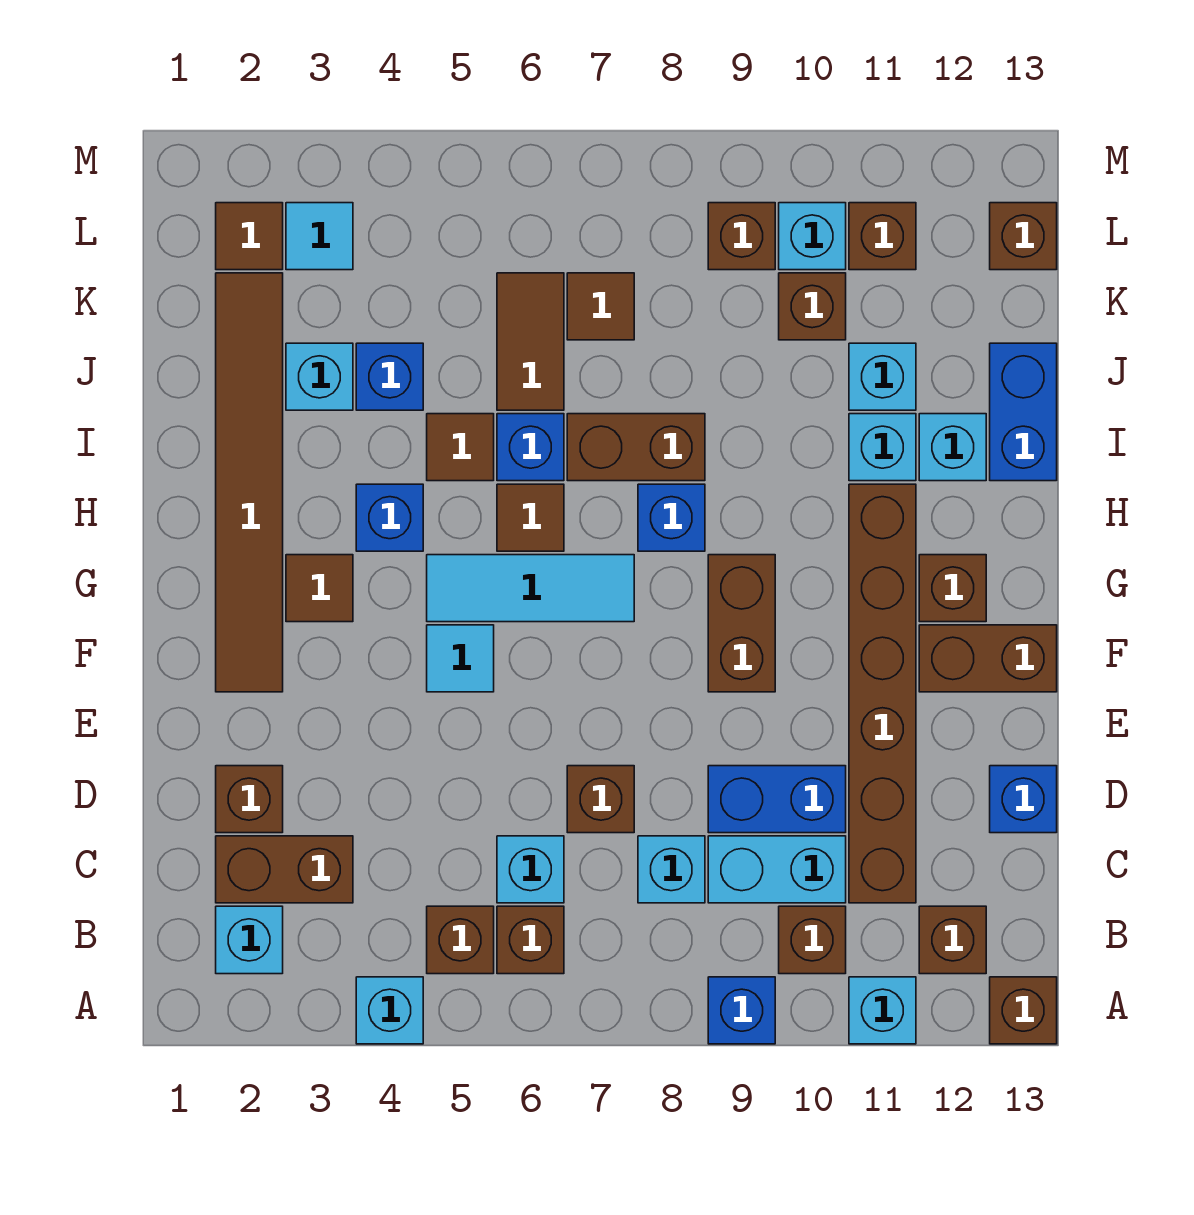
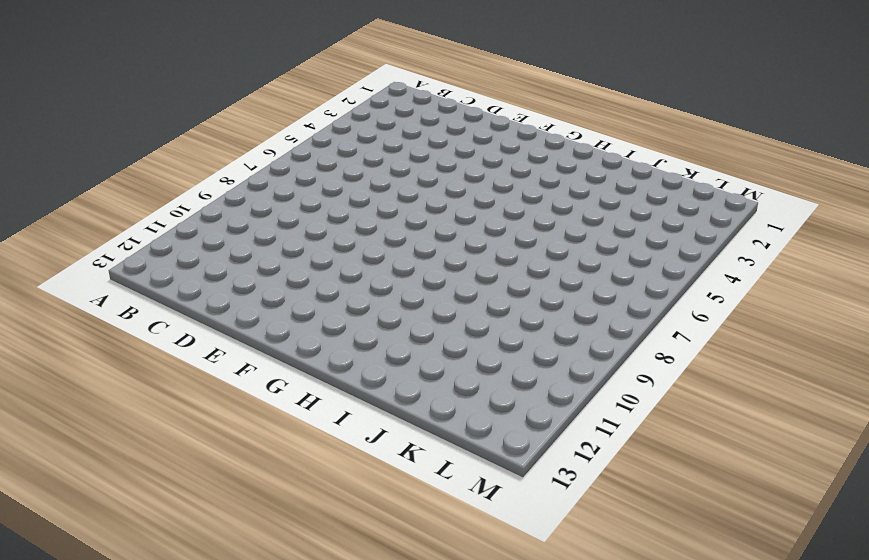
none -> cyan 1x1 brick [356,977,423,1044]
none -> blue 1x1 brick [708,977,775,1044]
none -> cyan 1x1 brick [849,977,916,1044]
none -> brown 1x1 brick [990,977,1057,1044]

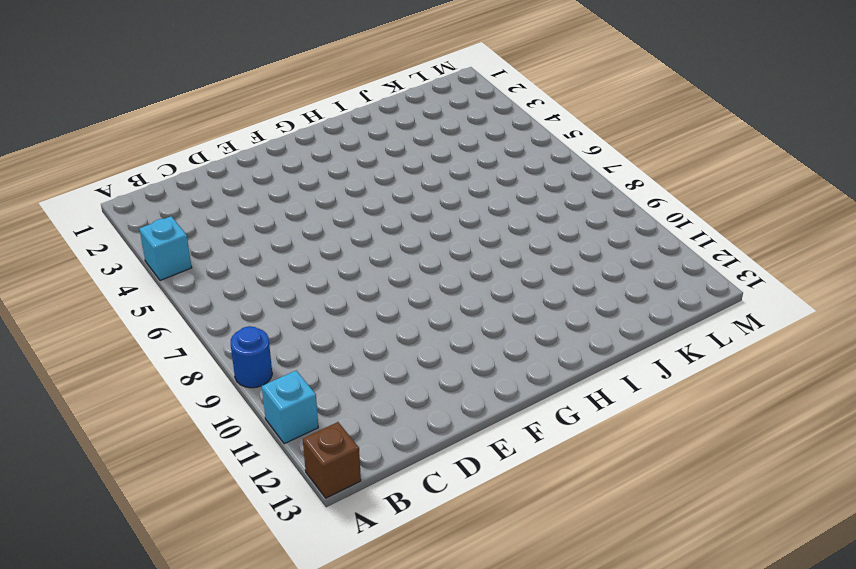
blue 1x1 round brick [231,326,272,388] -> blue 1x1 brick [708,977,775,1044]
none -> cyan 1x1 brick [216,906,283,974]
none -> brown 1x1 brick [427,906,494,974]
none -> brown 1x1 brick [497,906,564,974]
none -> brown 1x1 brick [779,906,846,974]

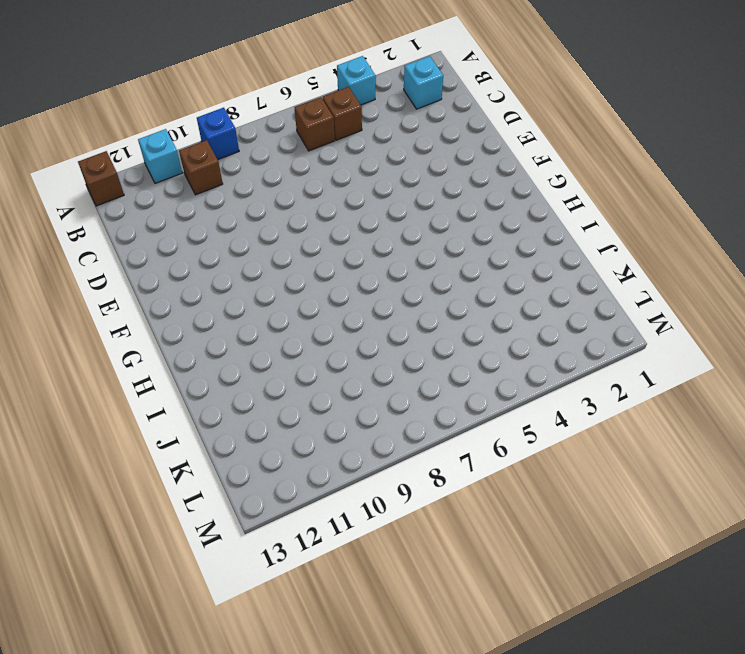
none -> brown 1x1 brick [919,906,986,974]
none -> brown 1x2 brick [216,836,353,903]
none -> cyan 1x1 brick [497,836,564,903]
none -> cyan 1x1 brick [638,836,705,903]

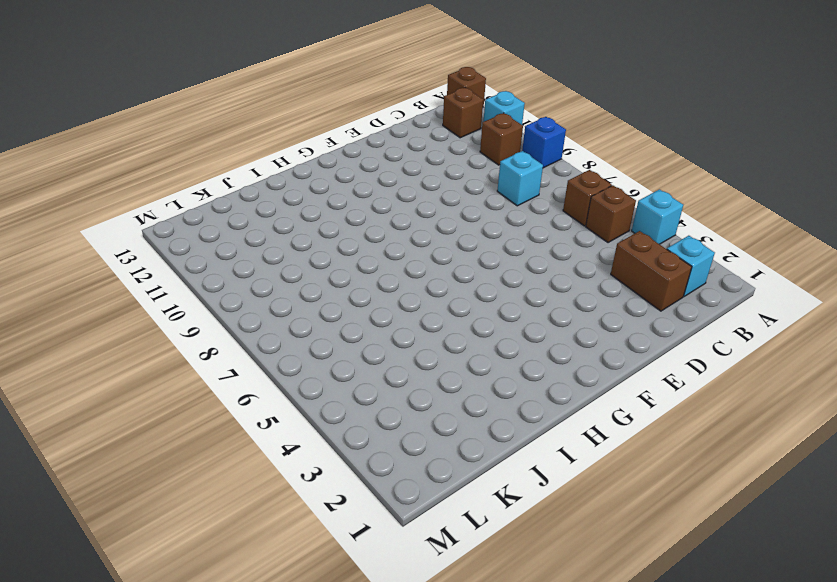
none -> cyan 1x1 brick [497,836,564,903]
none -> cyan 1x2 brick [708,836,846,903]
none -> brown 1x6 brick [849,484,916,903]
none -> brown 1x1 brick [216,766,283,833]

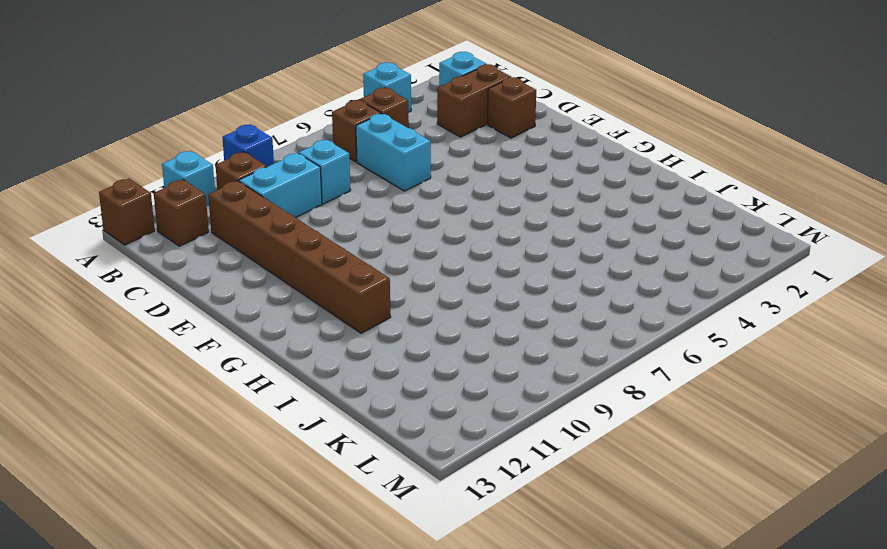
cyan 1x2 brick [356,114,431,191] -> cyan 1x1 brick [497,836,564,903]
none -> brown 1x1 brick [567,766,634,833]
none -> blue 1x2 brick [708,766,846,833]
none -> blue 1x1 brick [990,766,1057,833]
none -> brown 1x6 tile [216,273,283,692]

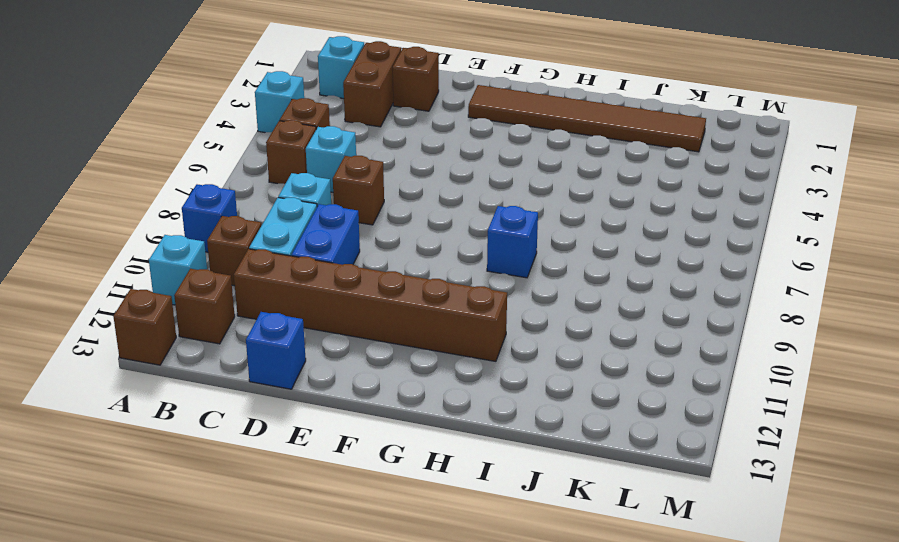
none -> cyan 1x1 tile [427,625,494,692]
none -> brown 1x2 brick [708,555,775,692]
none -> brown 1x2 brick [919,625,1057,692]
none -> brown 1x1 tile [286,555,353,622]

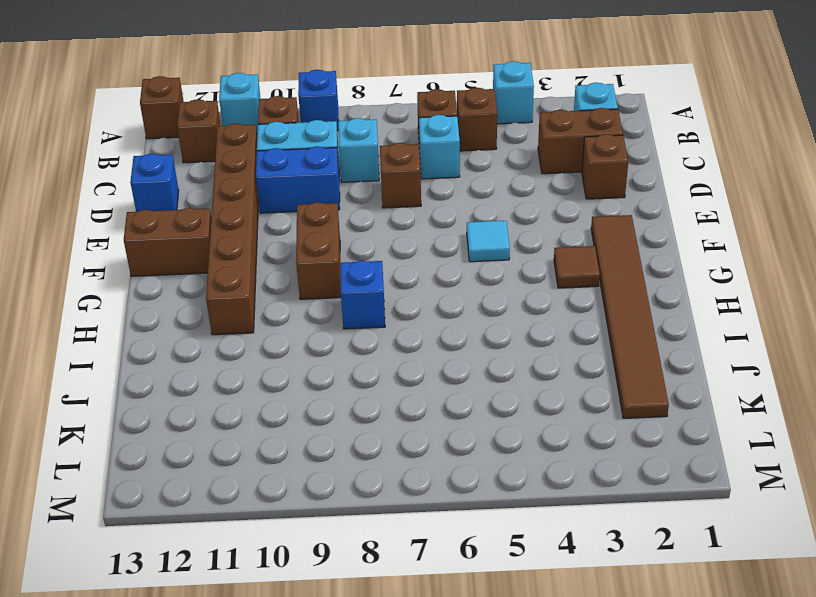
none -> cyan 1x3 tile [427,555,634,622]
none -> brown 1x1 brick [919,555,986,622]
none -> blue 1x1 brick [356,484,423,551]
none -> brown 1x1 tile [497,484,564,551]

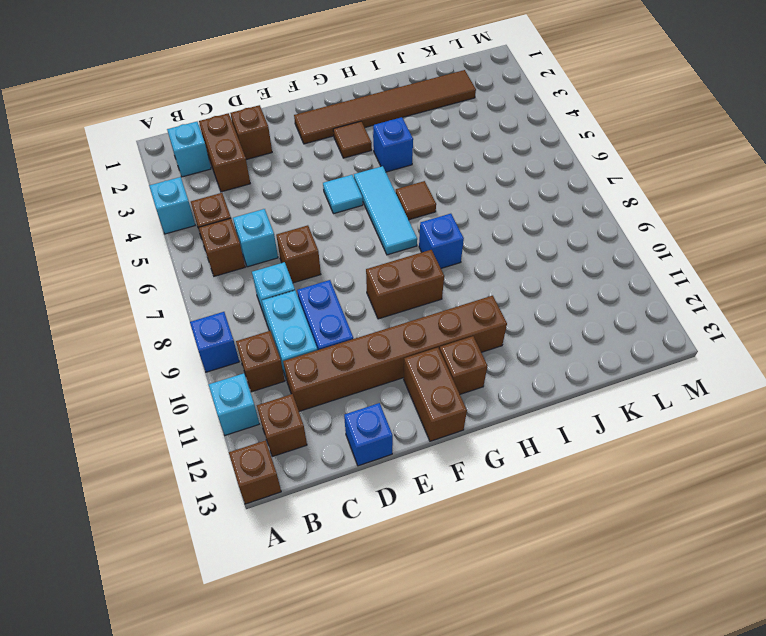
none -> brown 1x1 tile [427,414,494,481]
none -> blue 1x1 brick [497,414,564,481]
none -> brown 1x2 brick [567,414,705,481]
none -> cyan 1x1 brick [849,414,916,481]

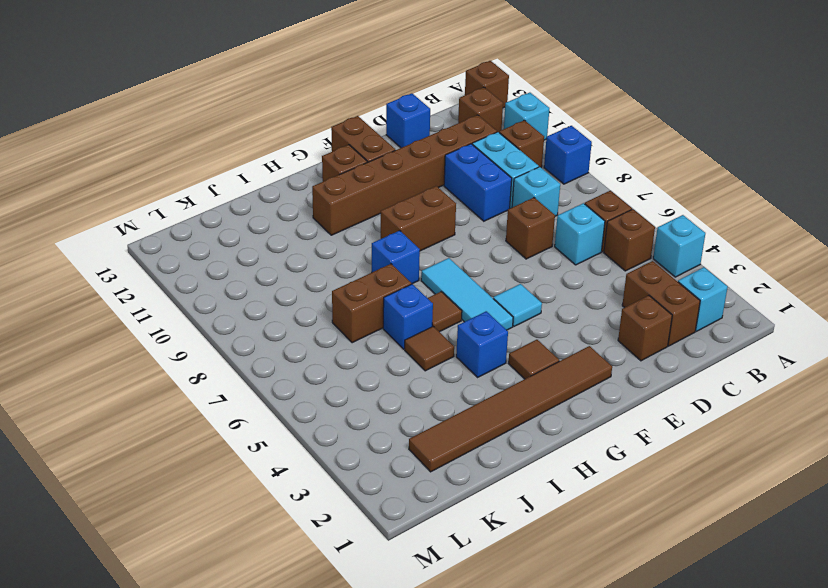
brown 1x2 brick [332,264,411,343] -> brown 1x2 brick turned to [567,414,705,481]
none -> cyan 1x1 brick [849,414,916,481]
none -> cyan 1x1 brick [919,414,986,481]
none -> blue 1x2 brick [990,343,1057,481]
none -> cyan 1x1 brick [286,343,353,410]

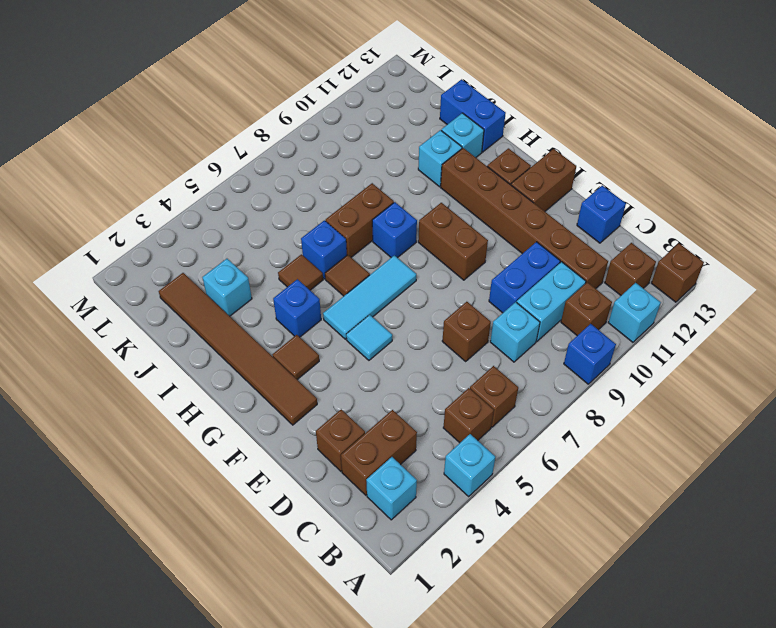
none -> cyan 1x1 brick [497,836,564,903]
none -> blue 1x1 brick [356,343,423,410]
none -> brown 1x2 tile [497,273,564,410]
none -> cyan 1x1 brick [849,343,916,410]

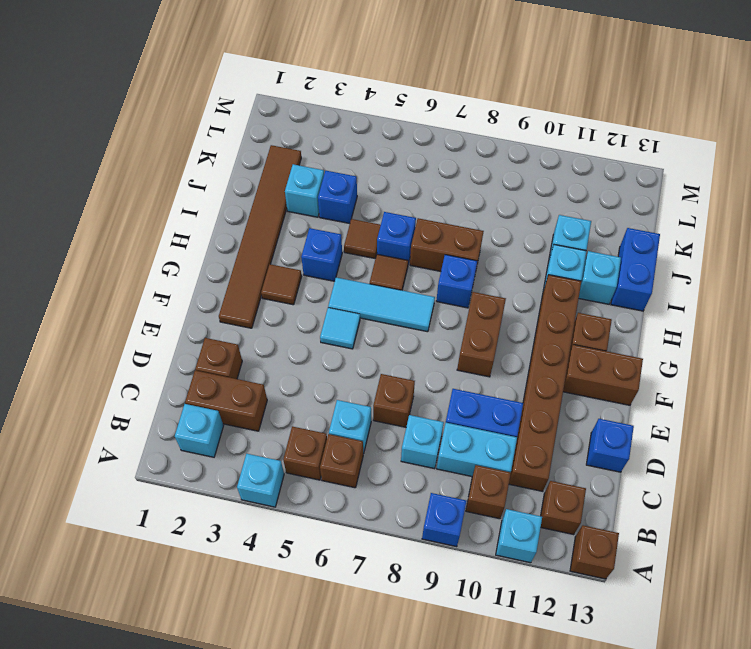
none -> brown 1x2 tile [497,273,564,410]
none -> brown 1x1 tile [567,273,634,340]
none -> brown 1x1 brick [779,273,846,340]
none -> brown 1x1 tile [216,203,283,270]

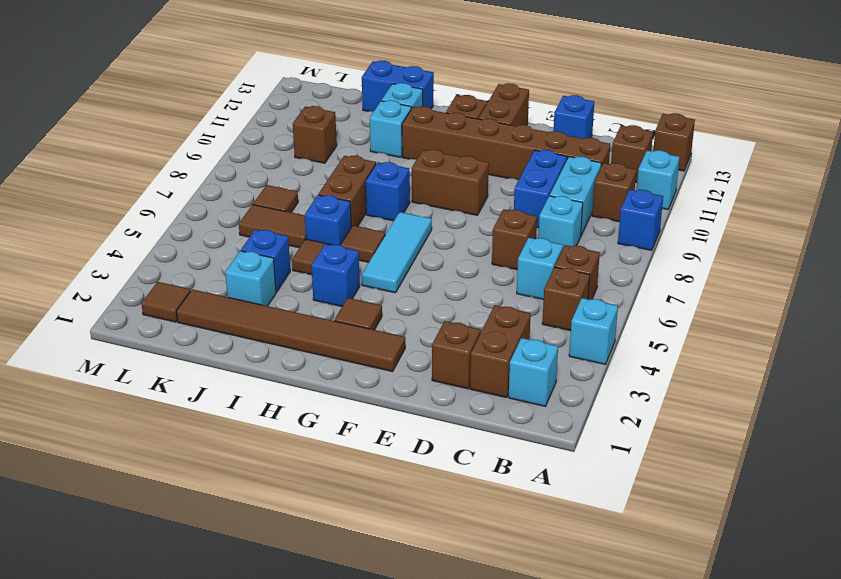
none -> cyan 1x1 tile [427,625,494,692]
none -> cyan 1x1 brick [849,343,916,410]
none -> cyan 1x1 tile [286,203,353,270]
none -> brown 1x1 brick [708,203,775,270]

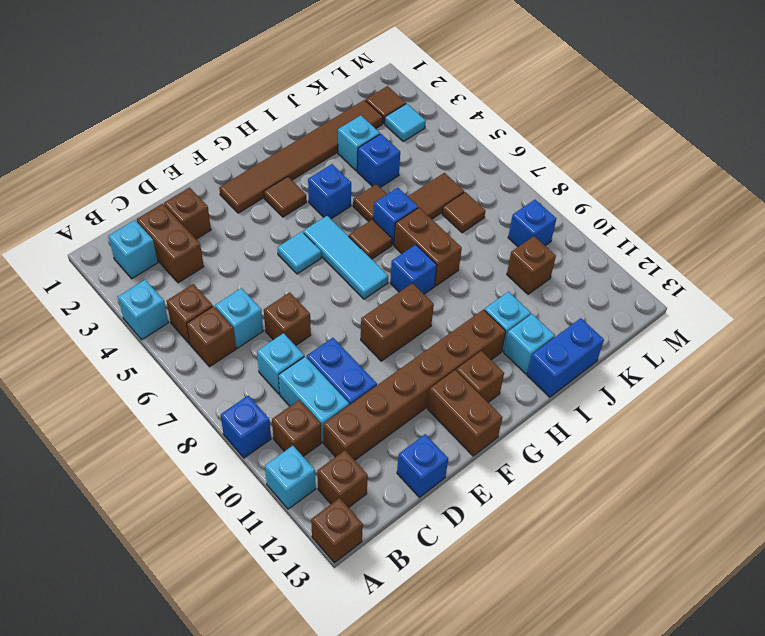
blue 1x1 brick [508,200,556,247] -> brown 1x1 brick [708,203,775,270]
none -> cyan 1x1 brick [849,343,916,410]
none -> cyan 1x1 brick [779,203,846,270]
none -> brown 1x1 brick [849,203,916,270]
none -> brown 1x1 brick [990,203,1057,270]

